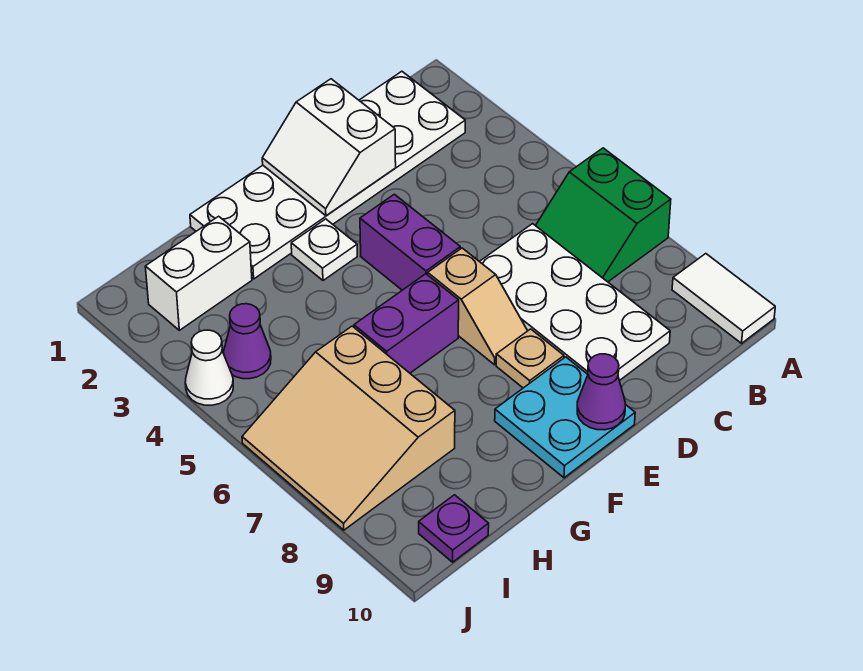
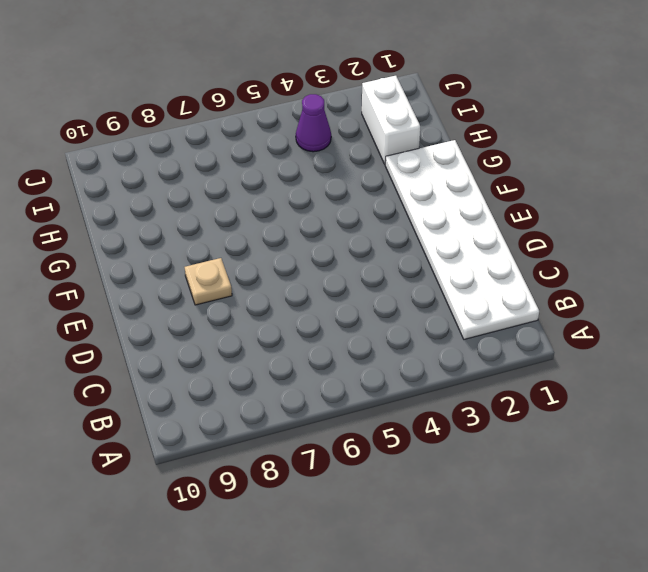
none -> green 2x2 slope [536,148,671,282]
none -> white 1x2 tile [672,254,775,343]
none -> white 2x4 plate [479,224,670,381]

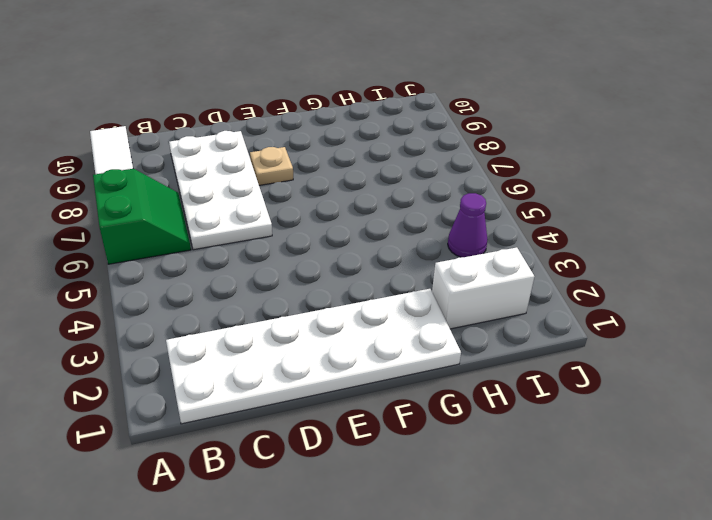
none -> purple 1x2 brick [360,194,460,290]
none -> tan 1x2 slope [428,248,527,365]
none -> cyan 2x2 plate [495,357,635,478]

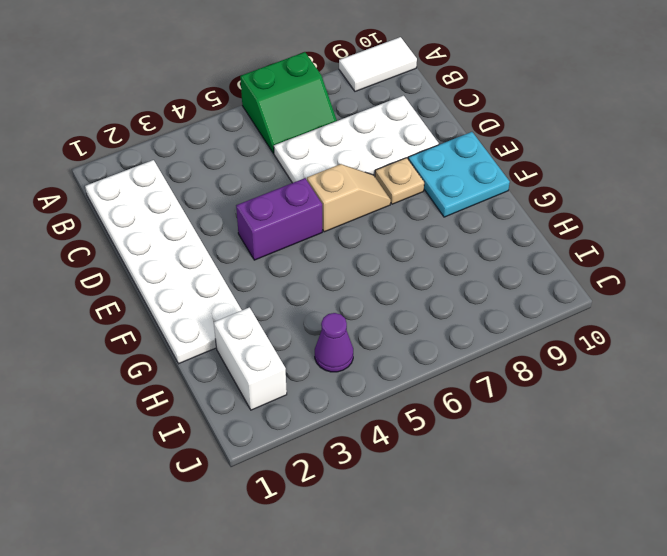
none -> white 1x1 plate [291,219,357,280]
none -> purple 1x2 brick [354,274,459,373]
none -> tan 3x3 slope [242,326,455,530]

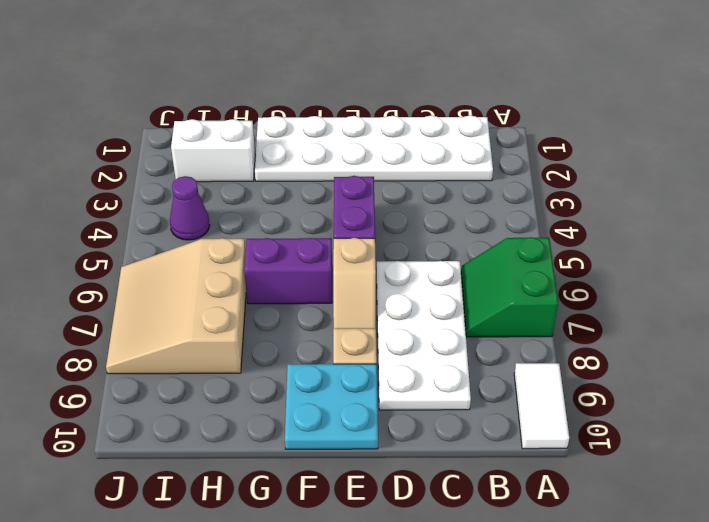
none -> white 1x1 plate [291,219,357,280]
none -> purple 1x1 plate [419,495,489,562]
none -> white 1x1 cone [185,330,233,405]

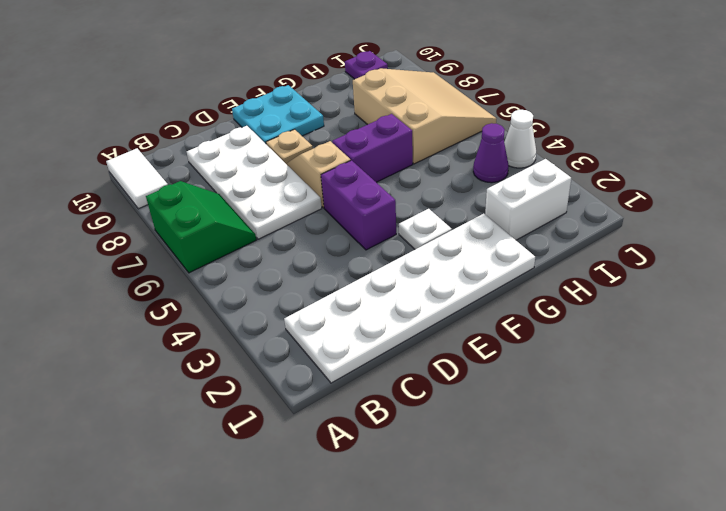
none -> white 2x2 slope [262,79,396,216]
none -> purple 1x1 cone [577,354,625,430]

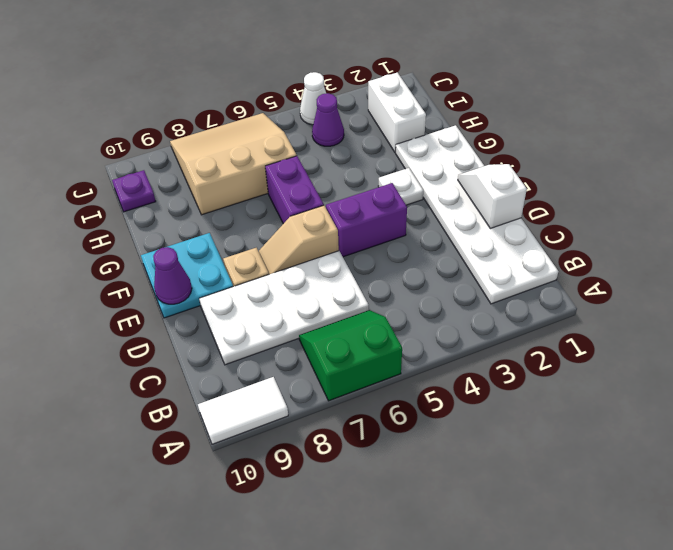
white 1x2 slope [458,164,527,228] -> white 2x2 slope [262,79,396,216]

